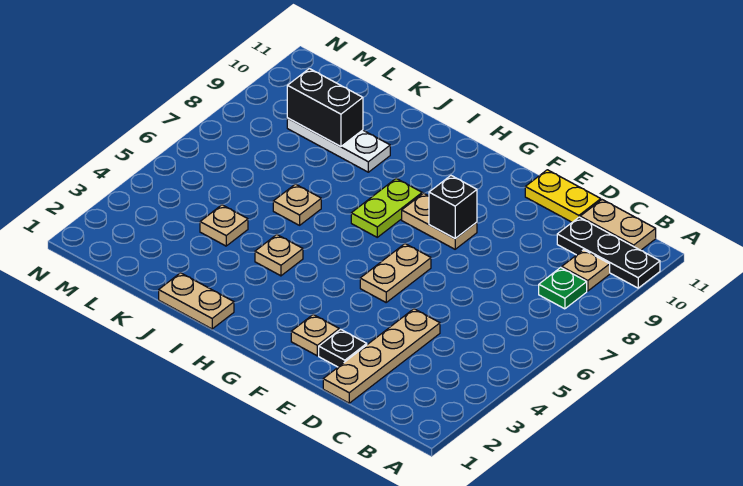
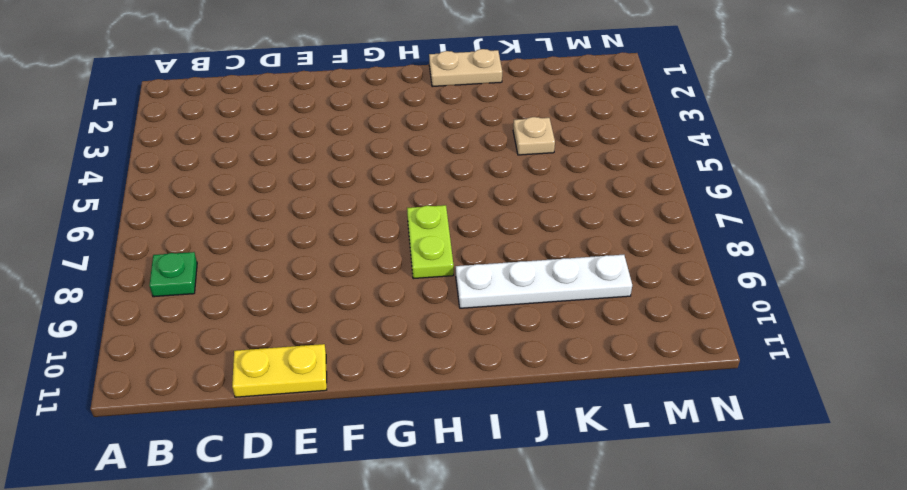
white 1x4 plate [456,255,632,308] -> white 1x3 plate [287,118,390,172]
none -> black 1x3 plate [557,217,660,288]
none -> tan 1x1 plate [562,250,610,291]
none -> tan 1x2 plate [580,200,656,250]

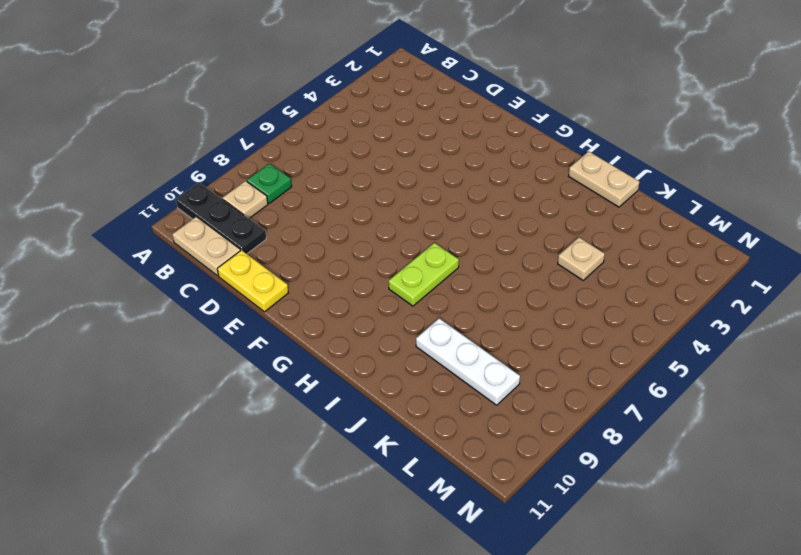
none -> tan 1x4 plate [323,309,440,403]
none -> black 1x1 plate [319,329,367,367]
none -> tan 1x1 plate [291,314,339,356]

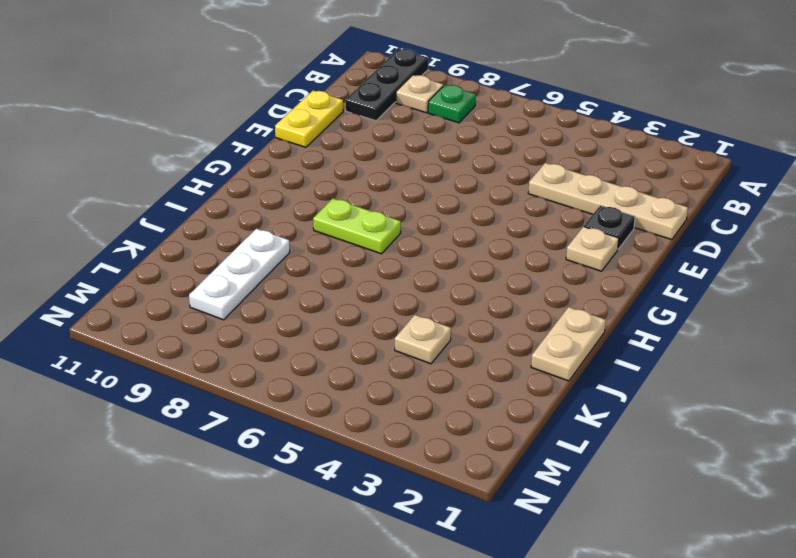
none -> tan 1x2 plate [580,200,656,250]
none -> tan 1x2 plate [360,244,431,302]
none -> tan 1x2 plate [402,193,477,249]

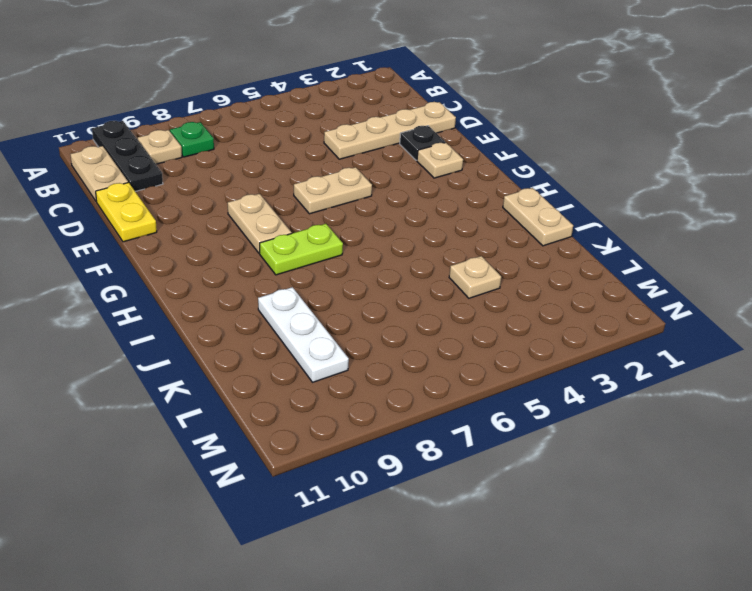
none -> tan 1x1 plate [255,235,303,276]
none -> tan 1x1 plate [273,184,321,225]
none -> black 1x1 brick [429,176,477,238]

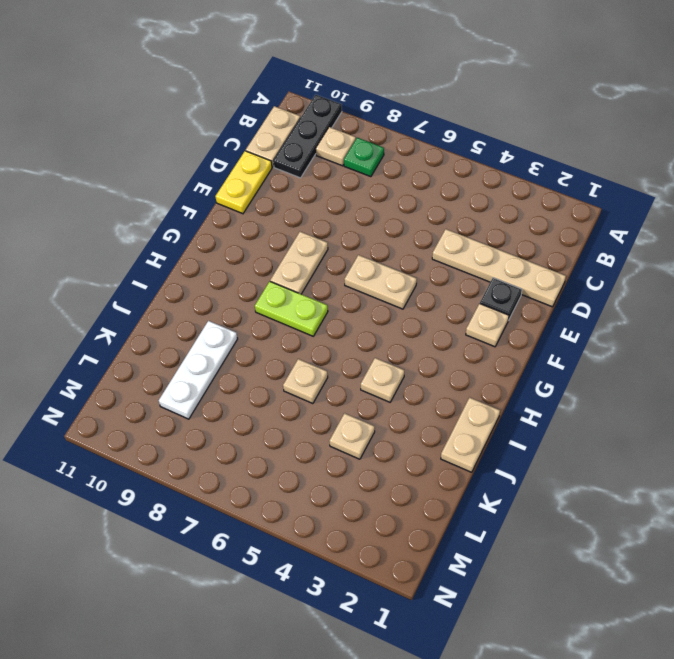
none -> black 1x1 brick [429,176,477,238]
none -> black 1x2 brick [287,69,363,147]

